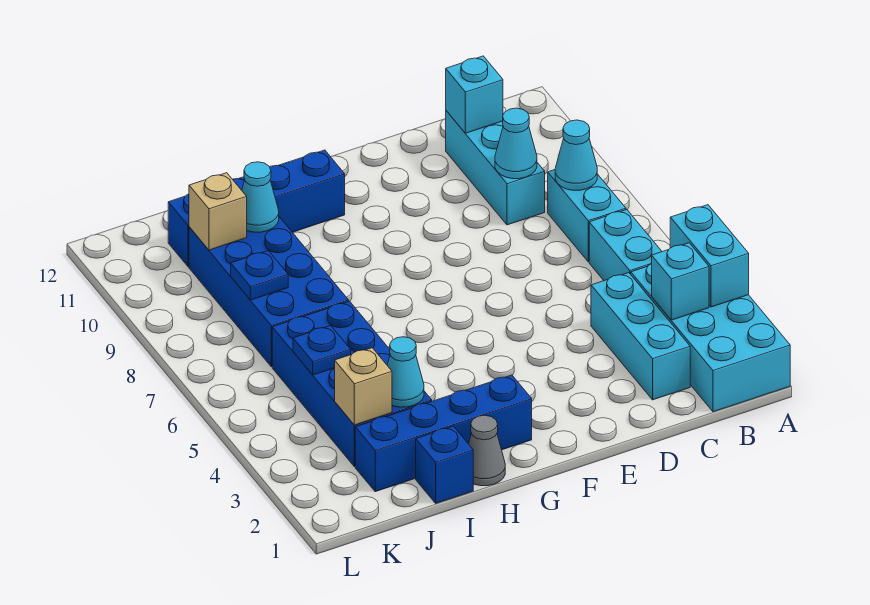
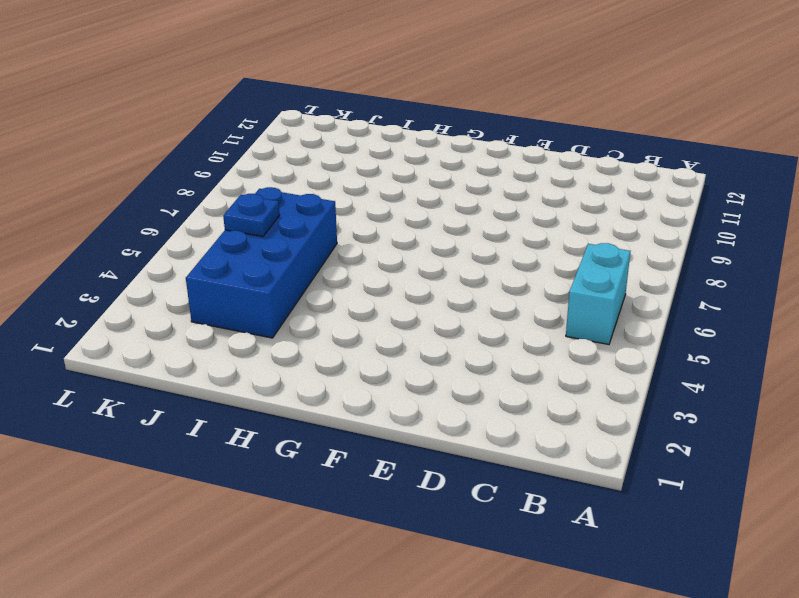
none -> cyan 2x4 brick [631,264,790,412]
none -> cyan 1x2 brick [548,170,626,262]
none -> cyan 1x3 brick [591,273,690,400]

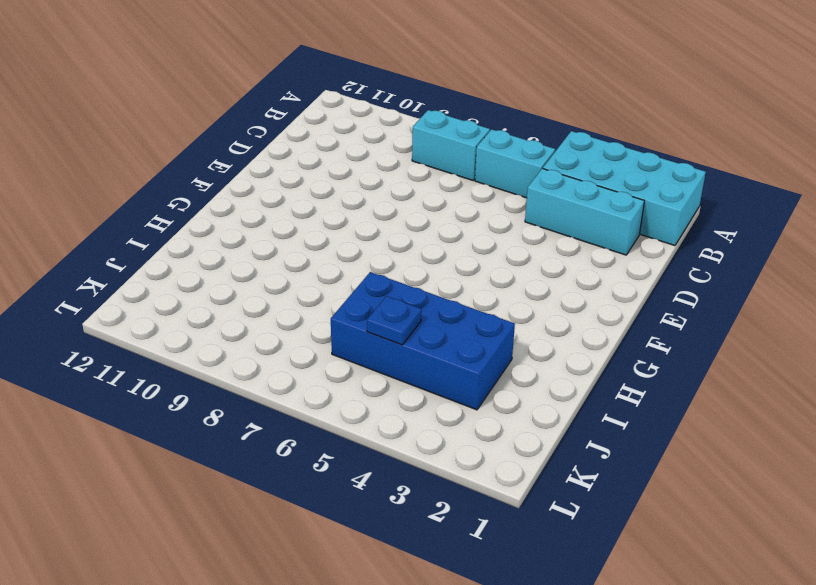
none -> cyan 1x3 brick [446,111,545,225]
none -> blue 1x4 brick [355,375,532,492]
none -> blue 1x4 brick [168,150,345,267]

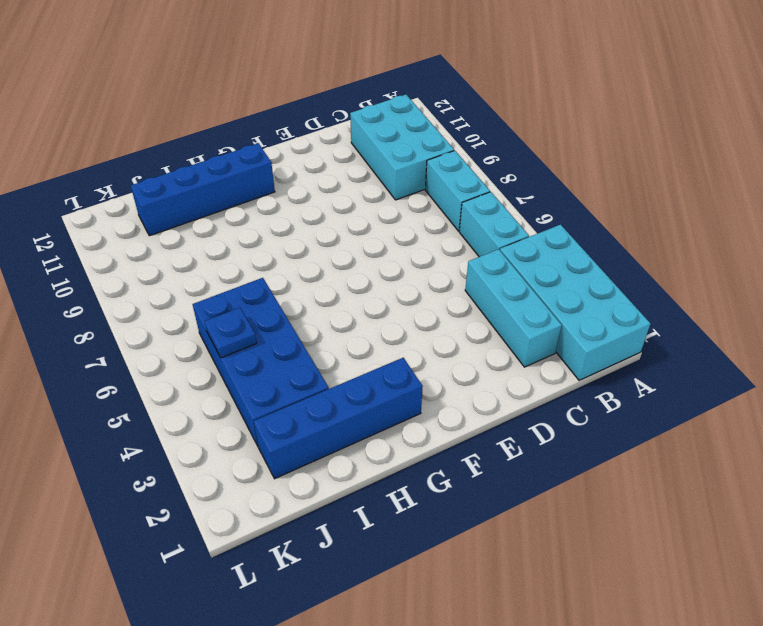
cyan 2x3 brick [350,95,454,200] -> cyan 1x3 brick [446,111,545,225]
none -> grey 1x1 cone [469,415,505,486]
none -> blue 1x1 brick [416,426,473,503]
none -> blue 2x4 brick [189,217,349,367]

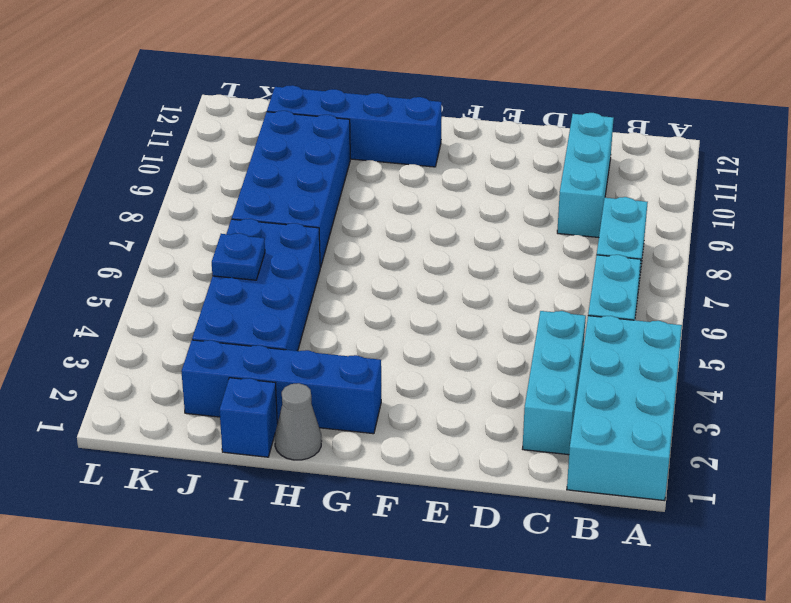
none -> cyan 1x2 brick [670,205,749,307]
none -> cyan 1x1 brick [651,243,709,320]
none -> cyan 1x1 cone [555,120,597,190]

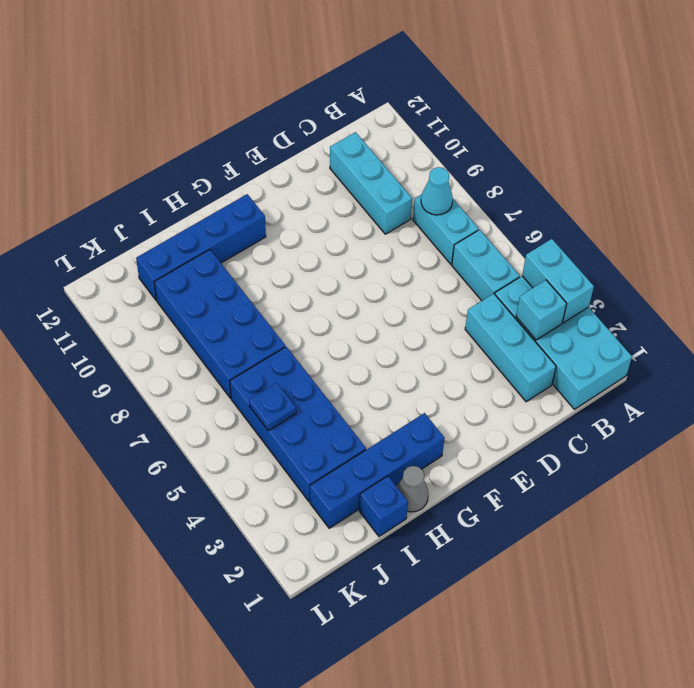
none -> cyan 1x1 cone [495,108,537,179]
none -> cyan 1x1 brick [446,56,503,133]
none -> cyan 1x1 cone [387,337,424,407]

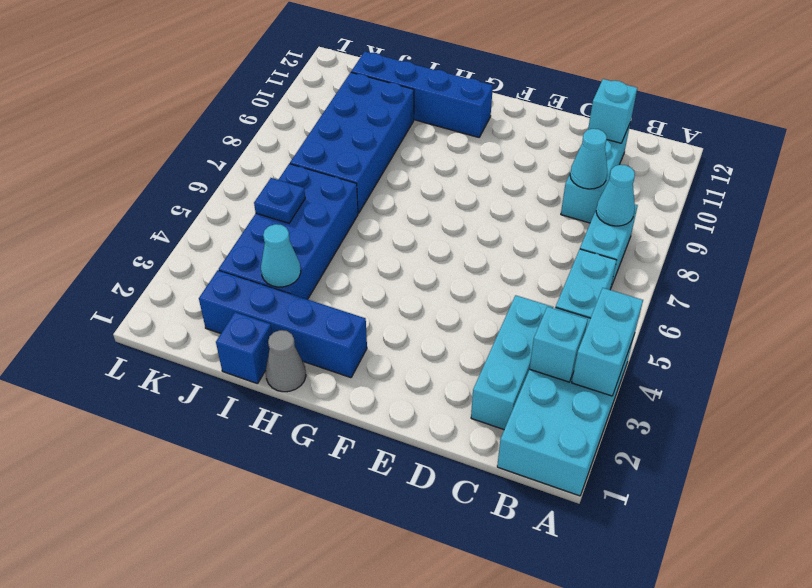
none -> cyan 1x1 cone [242,162,279,232]
none -> tan 1x1 brick [335,348,392,425]
none -> blue 1x1 plate [231,251,288,300]

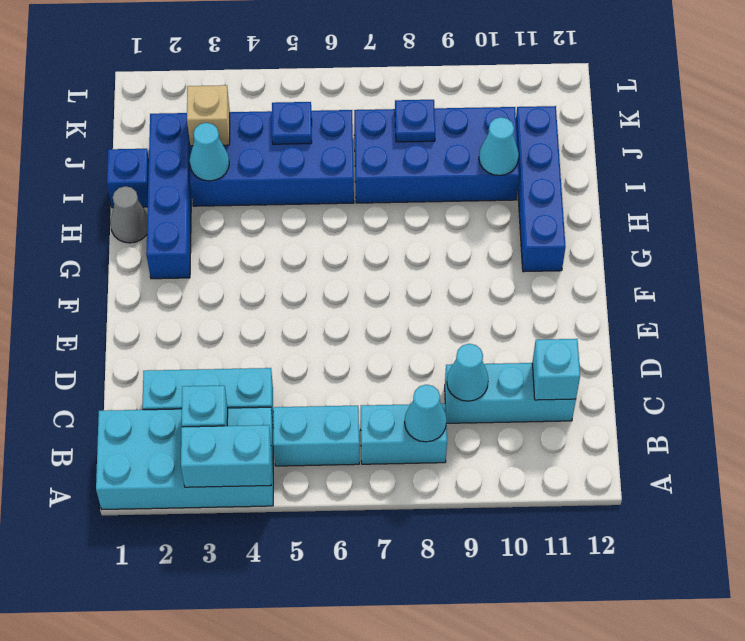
none -> tan 1x1 brick [189,173,247,250]

